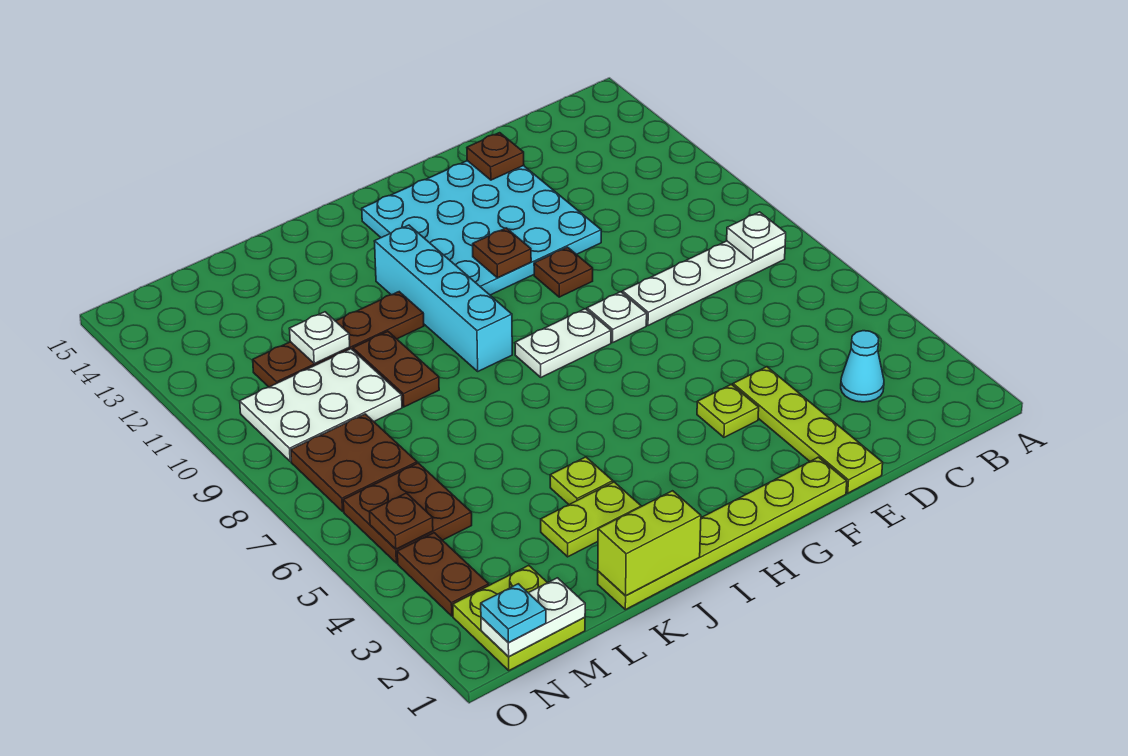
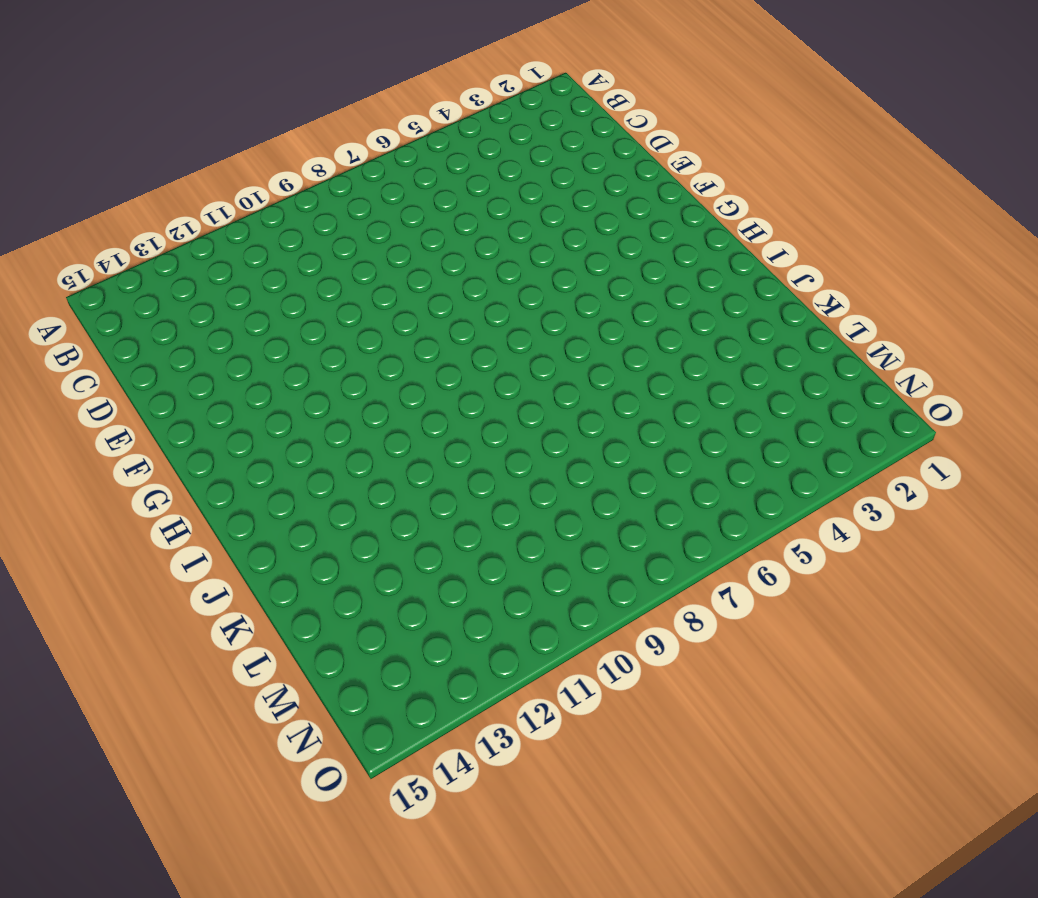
none -> white 1x4 plate [622,241,785,326]
none -> cyan 1x1 cone [841,331,884,402]
none -> lime 1x4 plate [733,367,883,493]

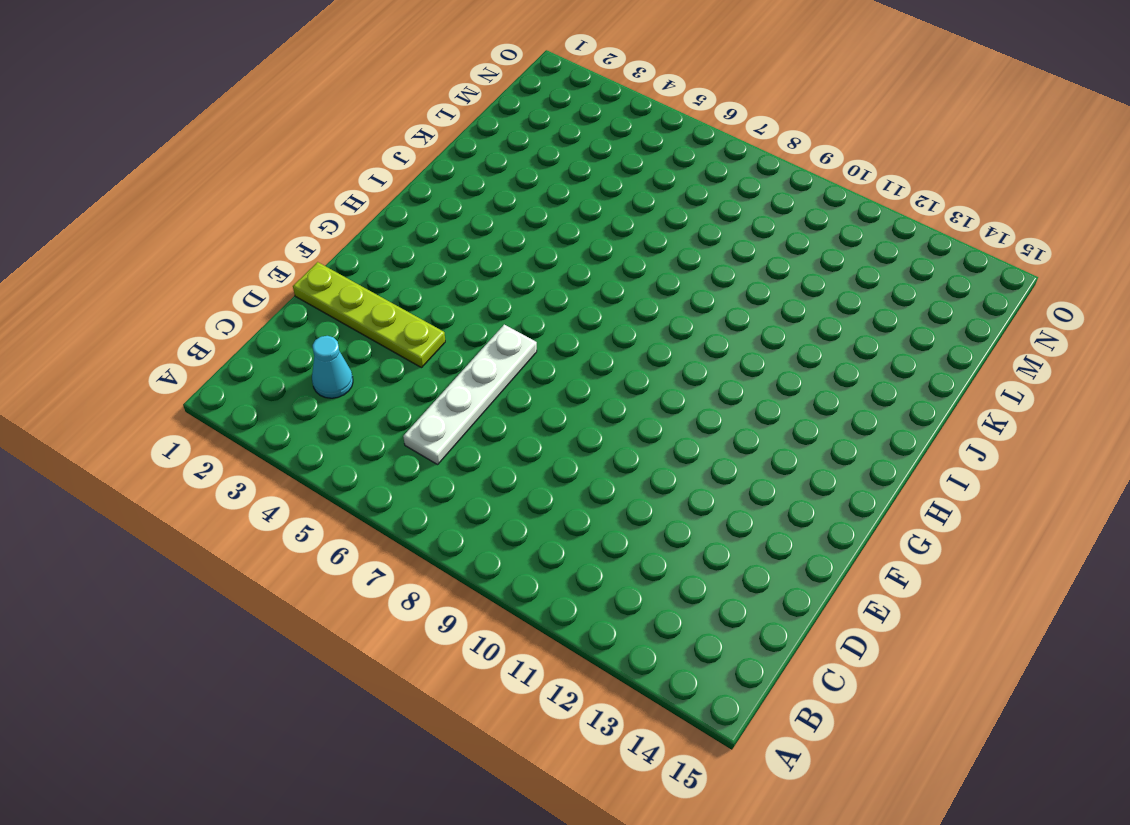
white 1x4 plate [403,325,537,465] -> white 1x4 plate moved to [622,241,785,326]
none -> cyan 4x4 plate [362,161,601,295]
none -> lime 1x6 plate [598,457,847,610]
none -> lime 1x1 plate [697,384,759,437]

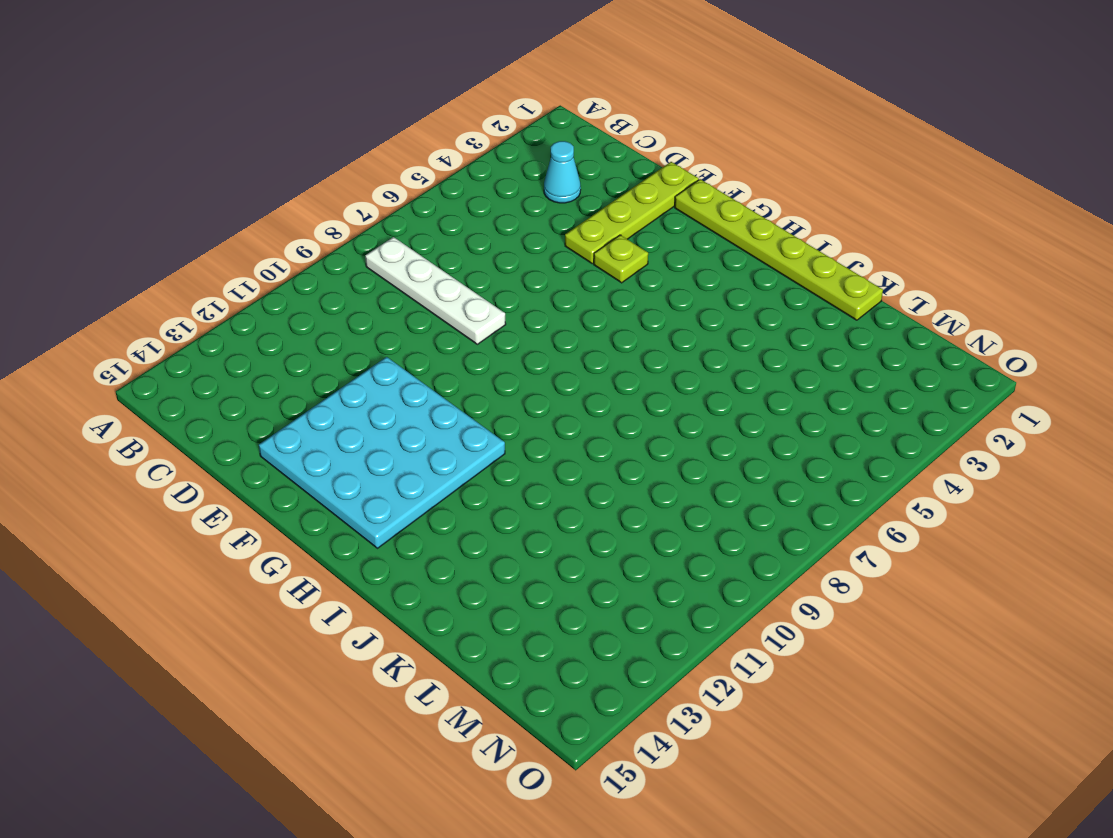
none -> white 1x1 plate [587,292,647,342]
none -> brown 1x1 plate [534,247,593,297]
none -> white 1x2 plate [515,309,611,377]

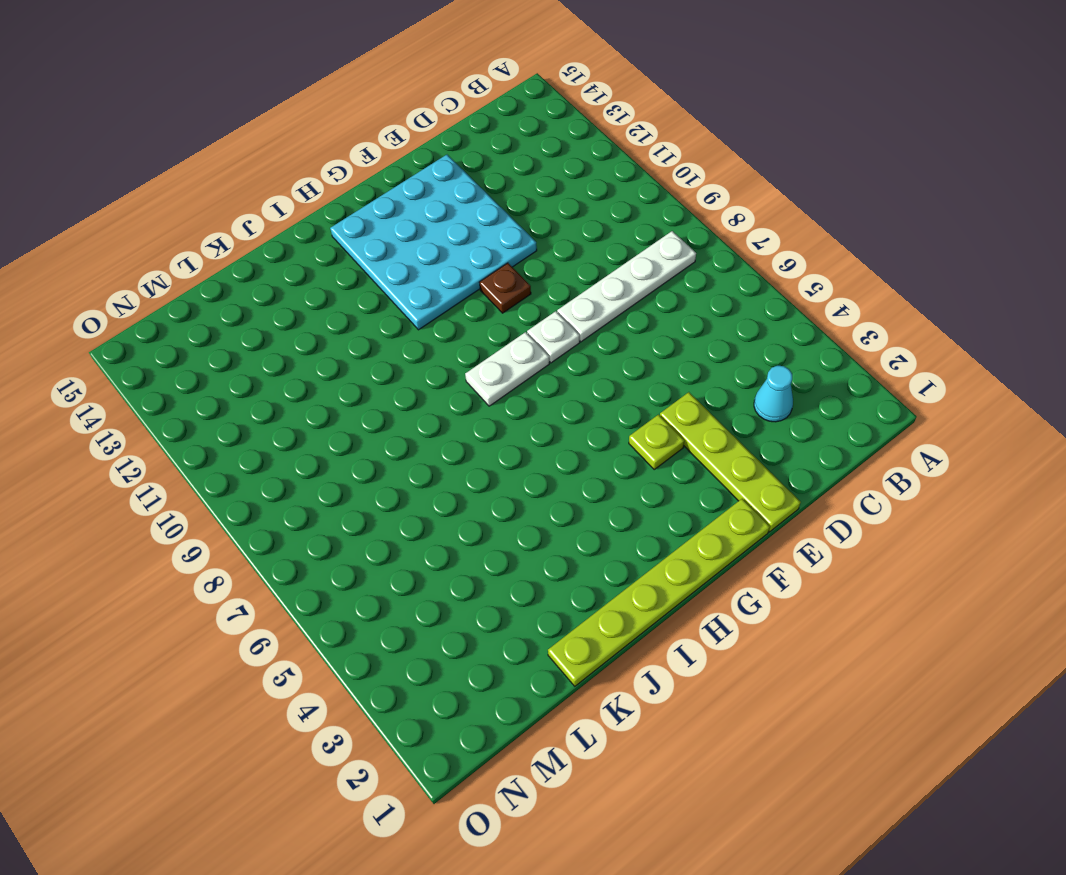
none -> cyan 1x4 brick [374,225,512,371]
none -> lime 1x2 plate [541,482,641,557]
none -> lime 1x1 plate [550,457,613,504]

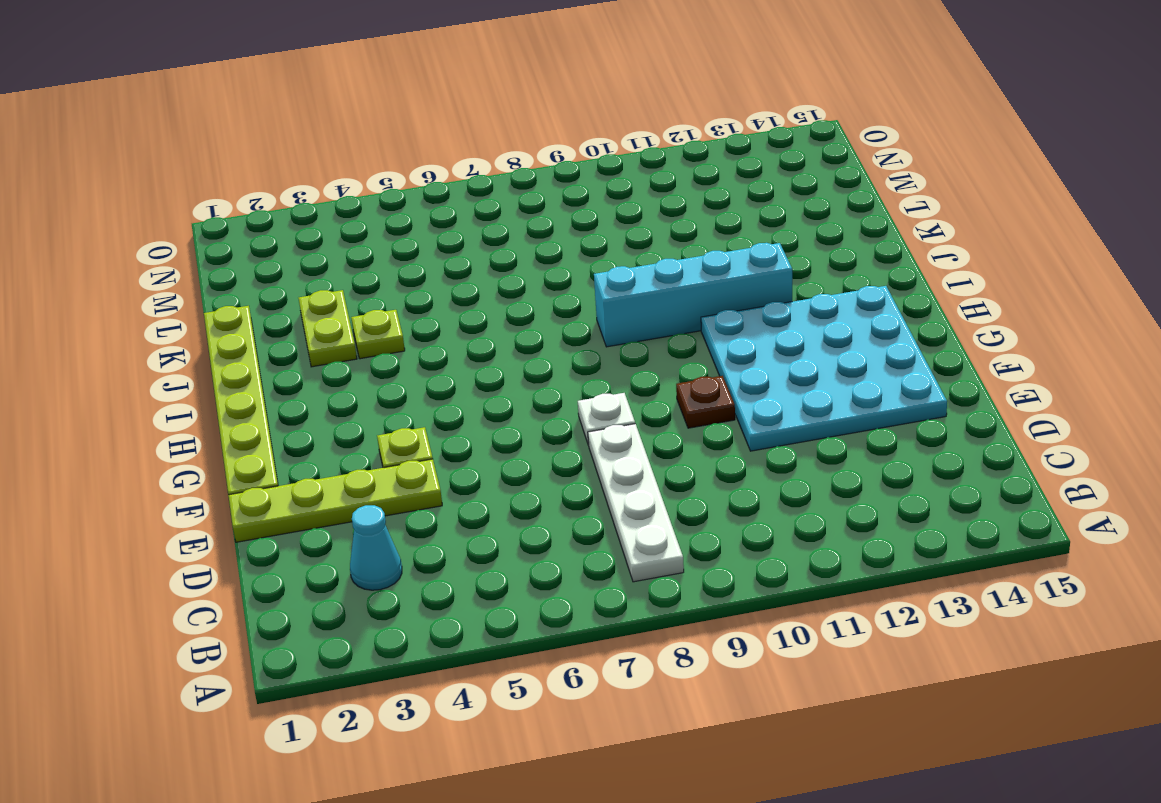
none -> white 1x2 plate [515,309,611,377]
none -> brown 1x4 plate [253,292,424,387]
none -> brown 1x2 plate [353,332,439,407]

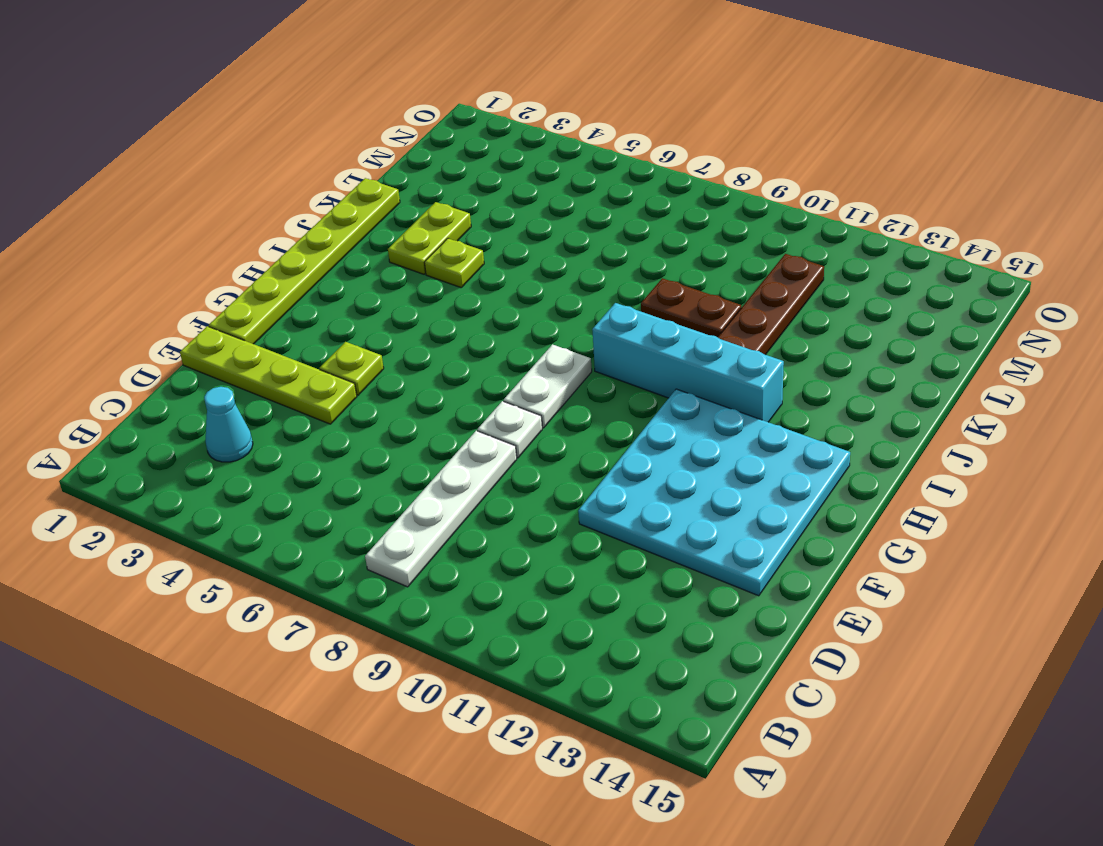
none -> brown 1x1 plate [534,247,593,297]
none -> white 2x3 plate [240,349,402,461]
none -> lime 2x2 plate [453,565,585,670]

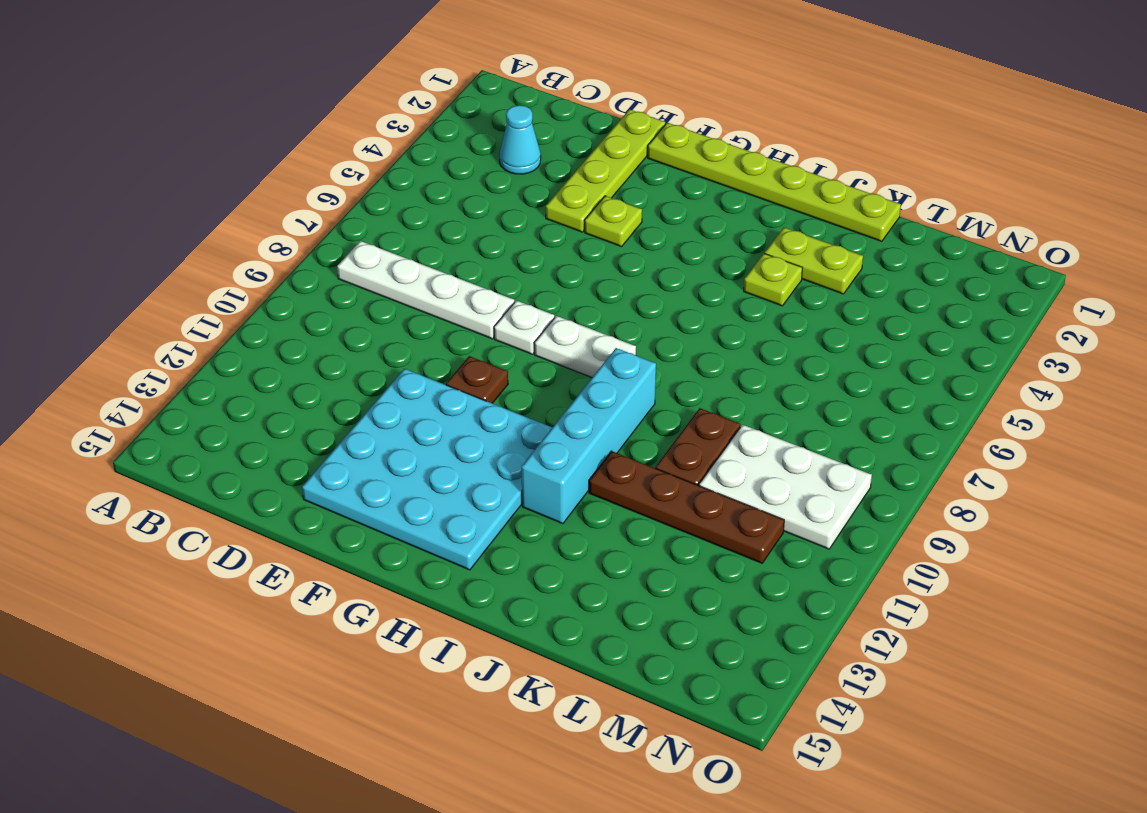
none -> lime 2x2 plate [453,565,585,670]
none -> brown 2x2 plate [343,463,472,563]
none -> brown 2x2 plate [291,414,417,511]

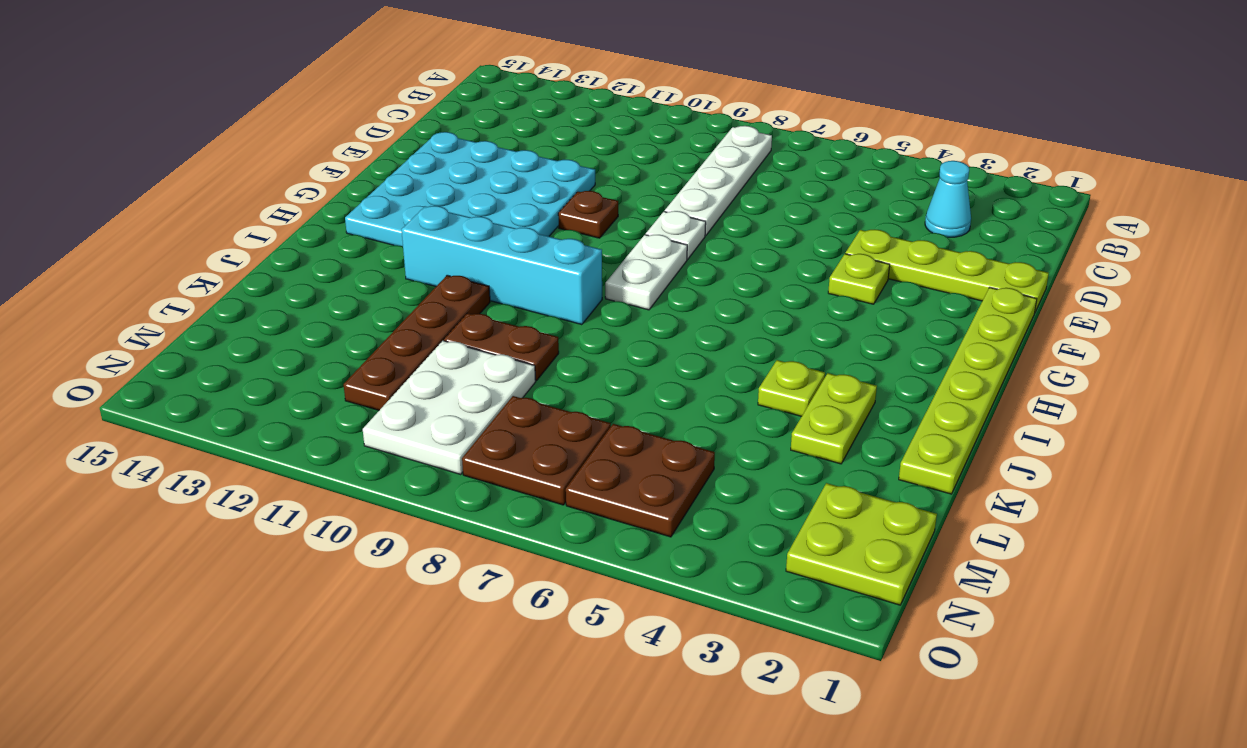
none -> brown 1x2 plate [397,533,489,616]
none -> white 1x1 plate [727,212,786,261]
none -> brown 1x1 plate [467,133,524,180]

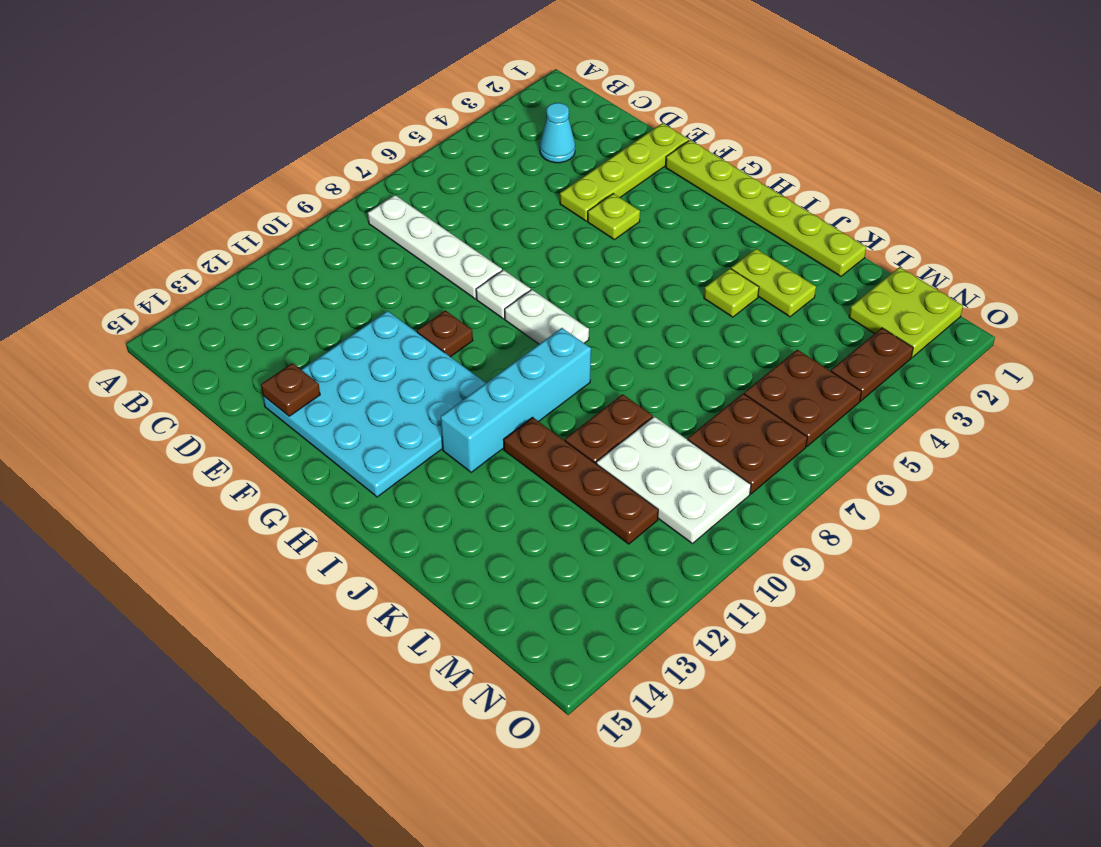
none -> white 1x1 plate [727,212,786,261]
none -> brown 1x1 plate [473,228,531,278]
none -> lime 1x2 brick [598,491,701,596]

